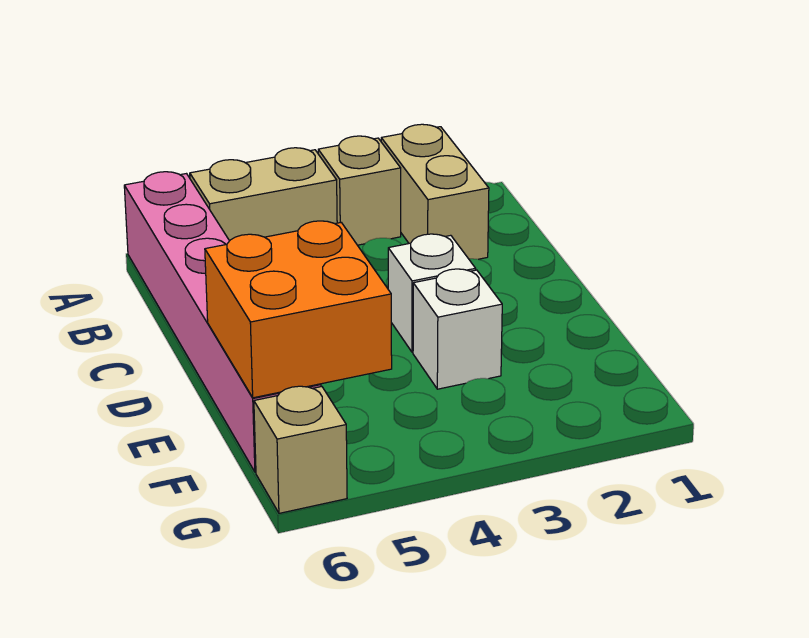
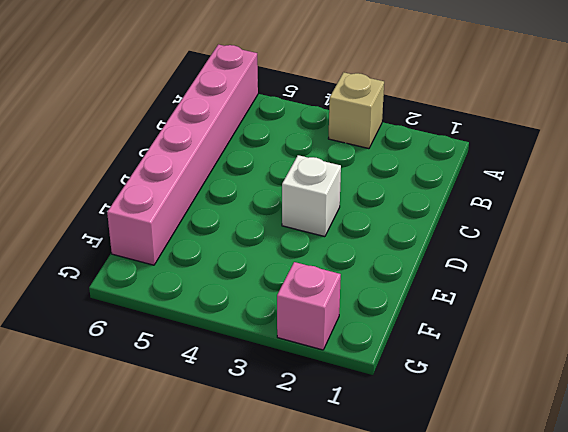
pink 1x1 brick [277,262,341,350] -> none
none -> tan 1x2 brick [381,124,489,259]
none -> tan 1x2 brick [190,148,337,241]

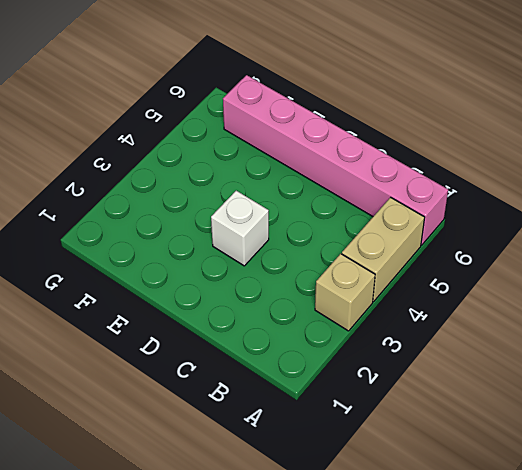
none -> tan 1x2 brick [381,124,489,259]
none -> white 1x1 brick [413,269,502,389]

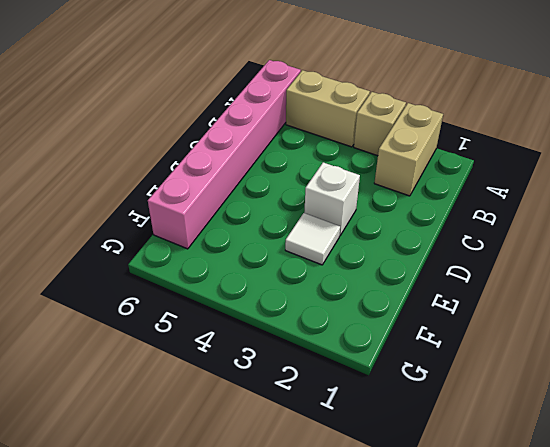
white 1x1 tile [285,213,340,265] -> white 1x1 brick [413,269,502,389]
none -> tan 1x1 brick [254,386,347,513]
none -> orange 2x2 brick [205,221,392,398]

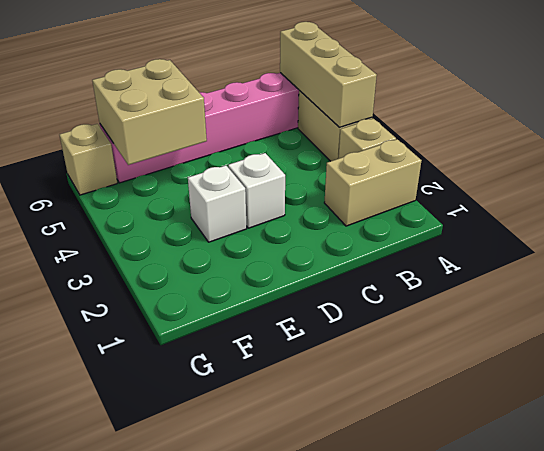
tan 1x3 brick [280,22,377,127] -> none
tan 2x2 brick [92,59,207,165] -> orange 2x2 brick [205,221,392,398]

